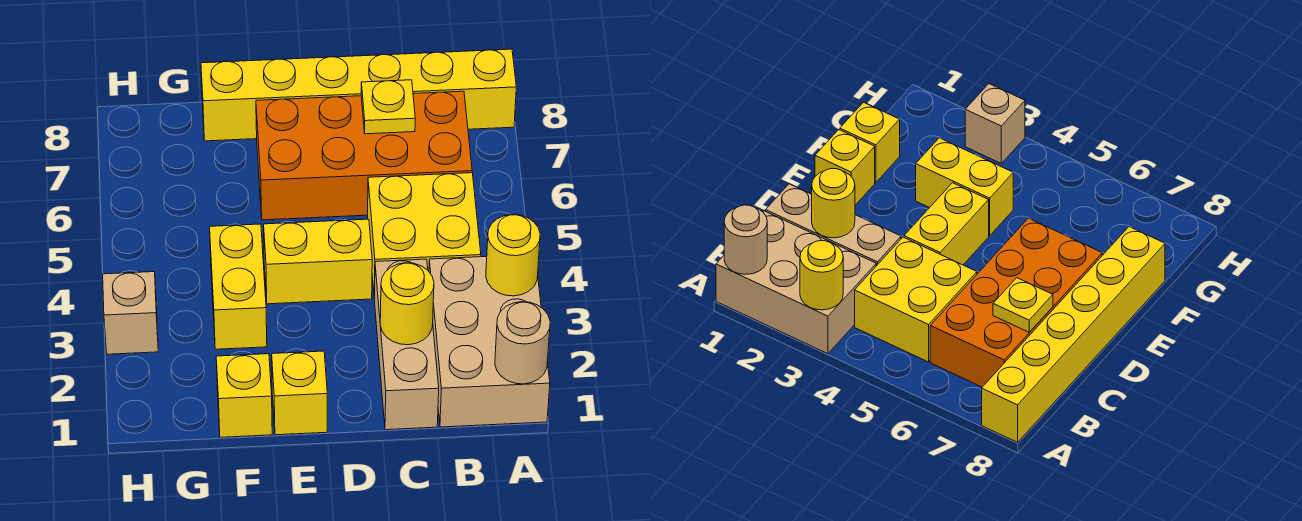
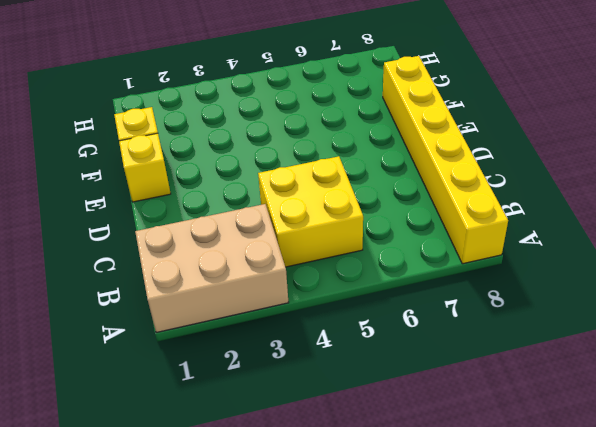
none -> orange 2x4 brick [256,91,472,220]
none -> tan 1x3 brick [374,259,439,430]
none -> yellow 1x2 brick [264,219,372,304]

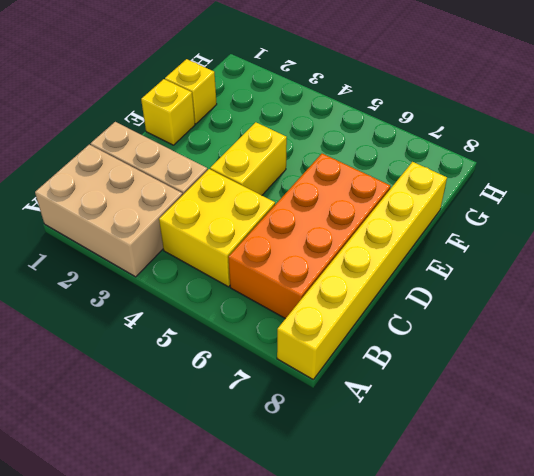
none -> yellow 1x2 brick [210,224,267,349]
none -> tan 1x1 brick [103,272,158,354]
none -> tan 1x1 round brick [495,302,550,384]

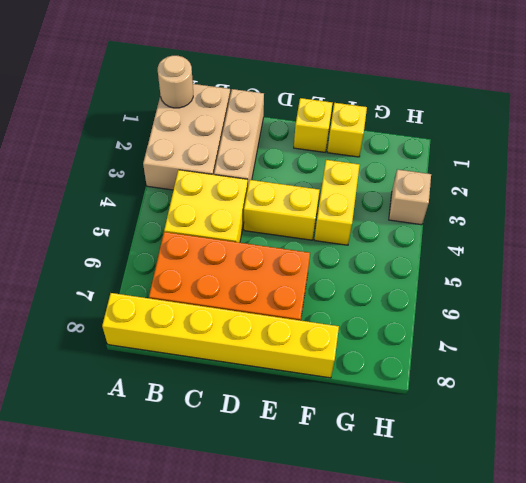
none -> yellow 1x1 round brick [486,215,540,296]
none -> yellow 1x1 round brick [380,263,434,345]
none -> yellow 1x1 plate [361,80,415,134]

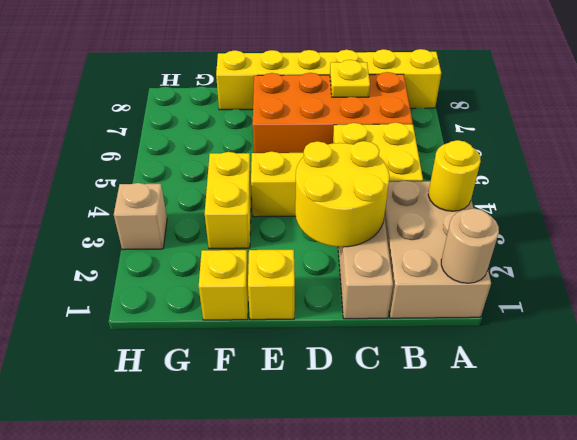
yellow 2x2 round brick [295,141,389,247] -> yellow 1x1 round brick [380,263,434,345]

